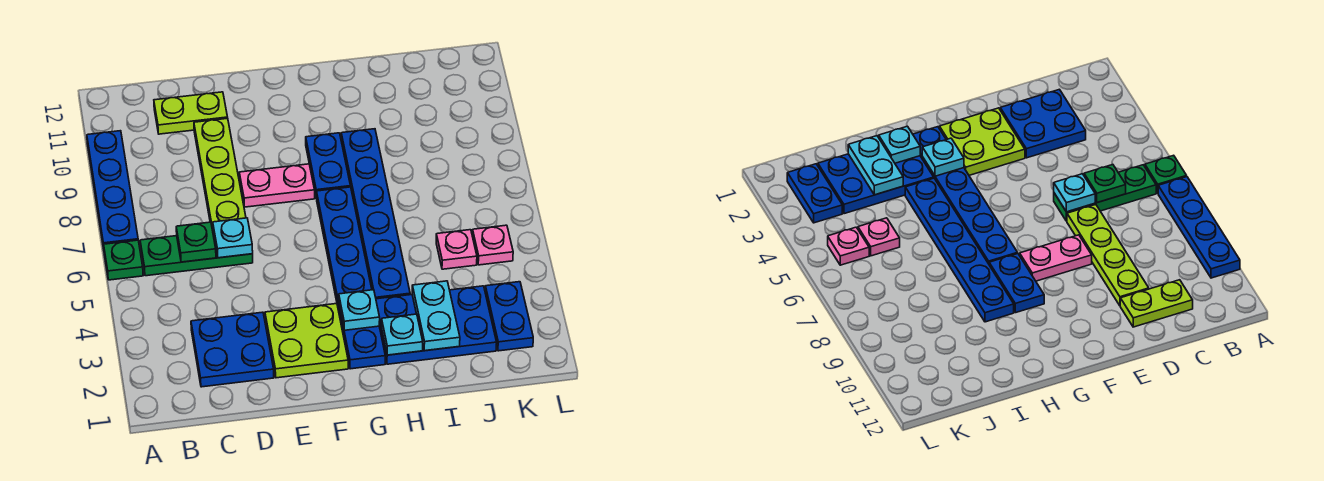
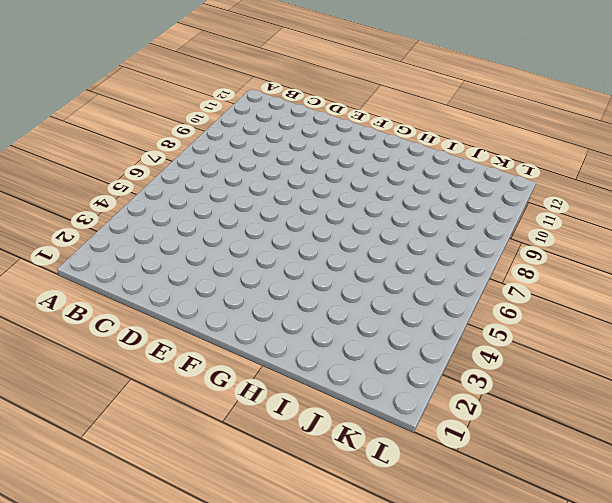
none -> green 1x1 plate [104,240,143,280]
none -> blue 1x4 plate [87,131,138,248]
none -> green 1x3 plate [140,234,253,276]

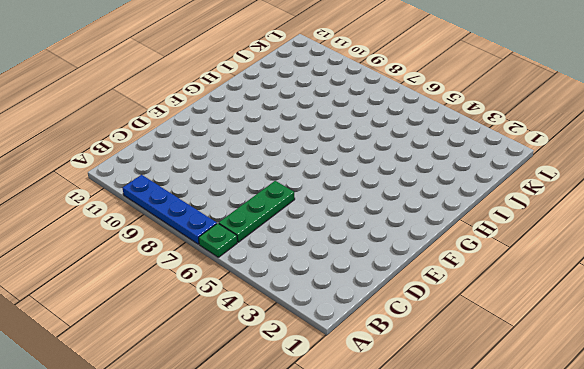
none -> blue 2x2 plate [191,312,274,387]
none -> lime 1x2 plate [154,92,228,134]
none -> lime 1x4 plate [194,118,246,231]

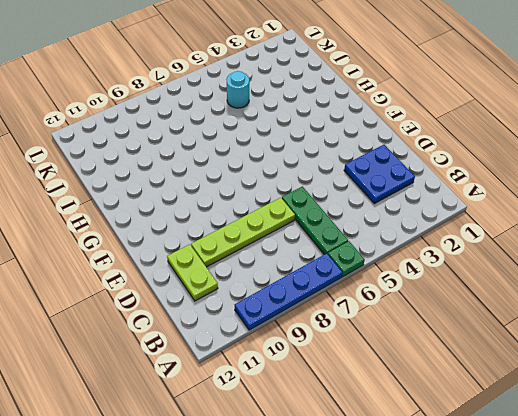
cyan 1x1 round brick [226,71,249,108] -> pink 1x1 plate [436,230,477,269]
none -> lime 2x2 plate [265,304,348,378]
none -> pink 1x2 plate [239,164,315,207]
none -> blue 1x6 plate [316,187,385,369]

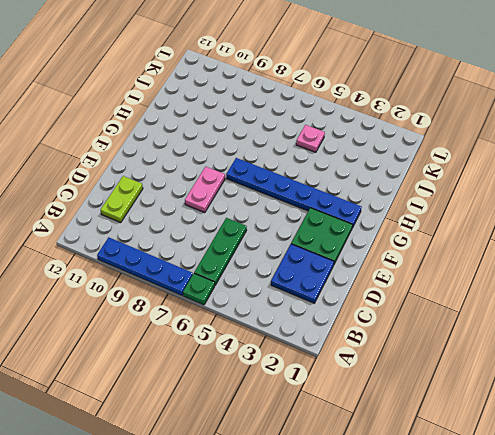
green 2x2 plate [291,208,353,264] -> lime 2x2 plate [265,304,348,378]
none -> lime 1x4 plate [194,118,246,231]
none -> blue 1x2 plate [306,133,350,198]
none -> blue 2x3 plate [376,286,497,364]

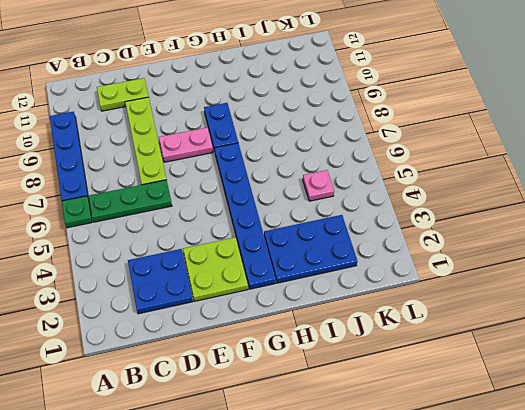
none -> blue 1x6 plate [341,129,410,299]
none -> blue 1x2 plate [485,282,533,351]
none -> pink 1x1 plate [472,225,513,265]

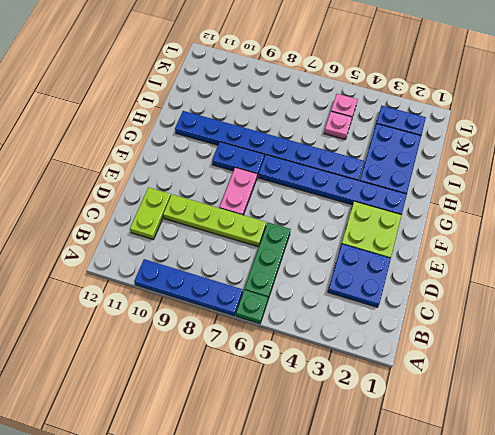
blue 1x8 plate [175,111,364,180] -> blue 1x6 plate [341,129,410,299]
none -> green 1x1 plate [176,222,216,262]
none -> cyan 1x1 plate [213,218,253,258]
none -> cyan 1x1 plate [339,290,380,330]

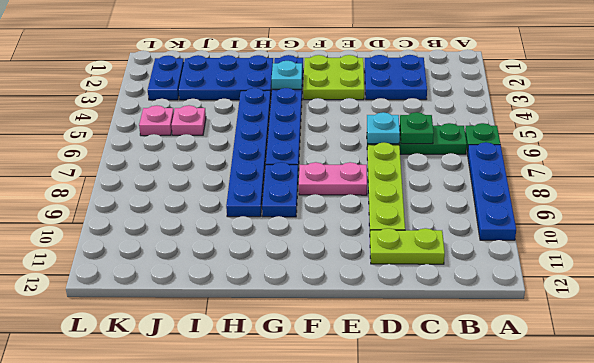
none -> cyan 1x1 plate [381,314,423,355]
none -> cyan 1x2 plate [412,281,460,351]

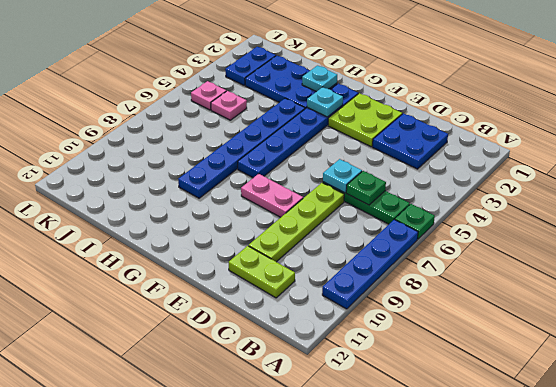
none -> blue 1x2 plate [306,133,350,198]
none -> cyan 1x2 plate [412,281,460,351]

